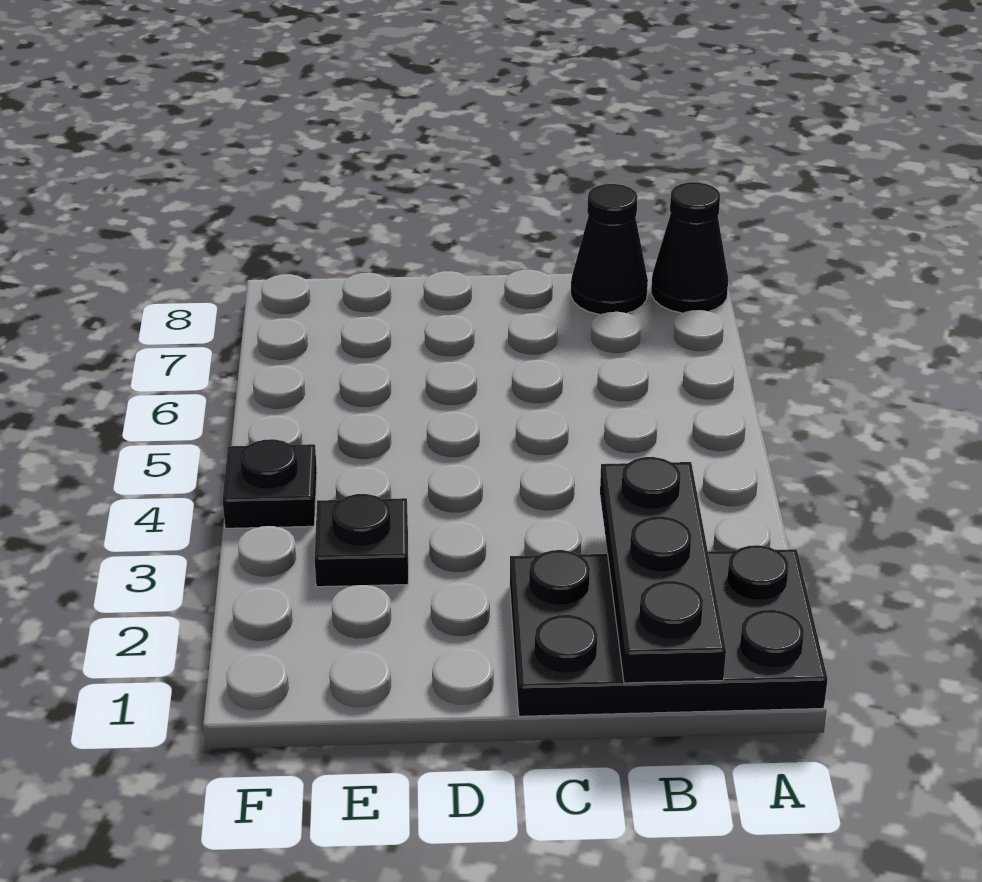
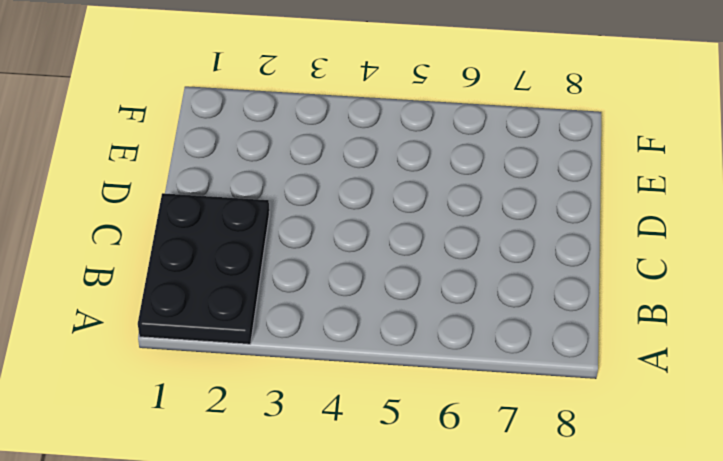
none -> black 1x1 cone [651,182,728,313]
none -> black 1x1 cone [571,184,648,315]

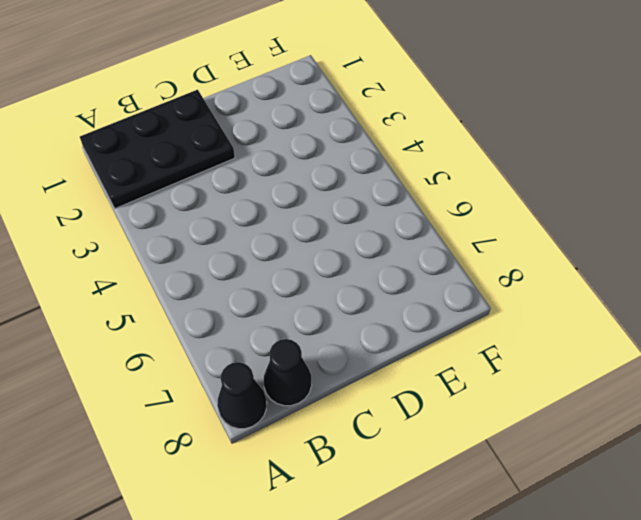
none -> black 1x1 plate [315,494,408,587]
none -> black 1x1 plate [223,439,317,528]

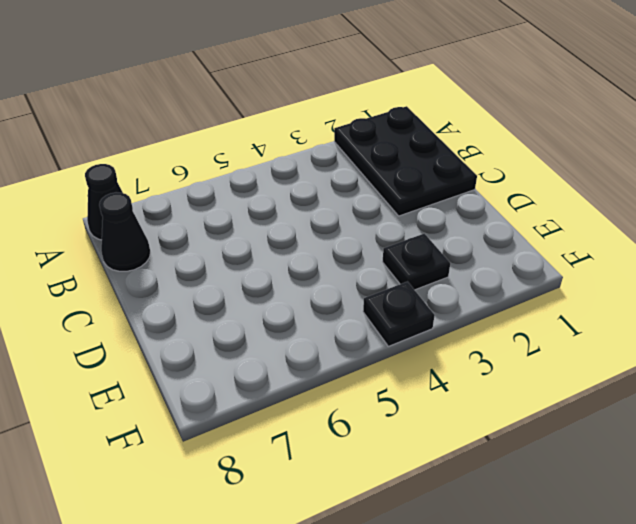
none -> black 1x3 plate [600,457,726,683]

